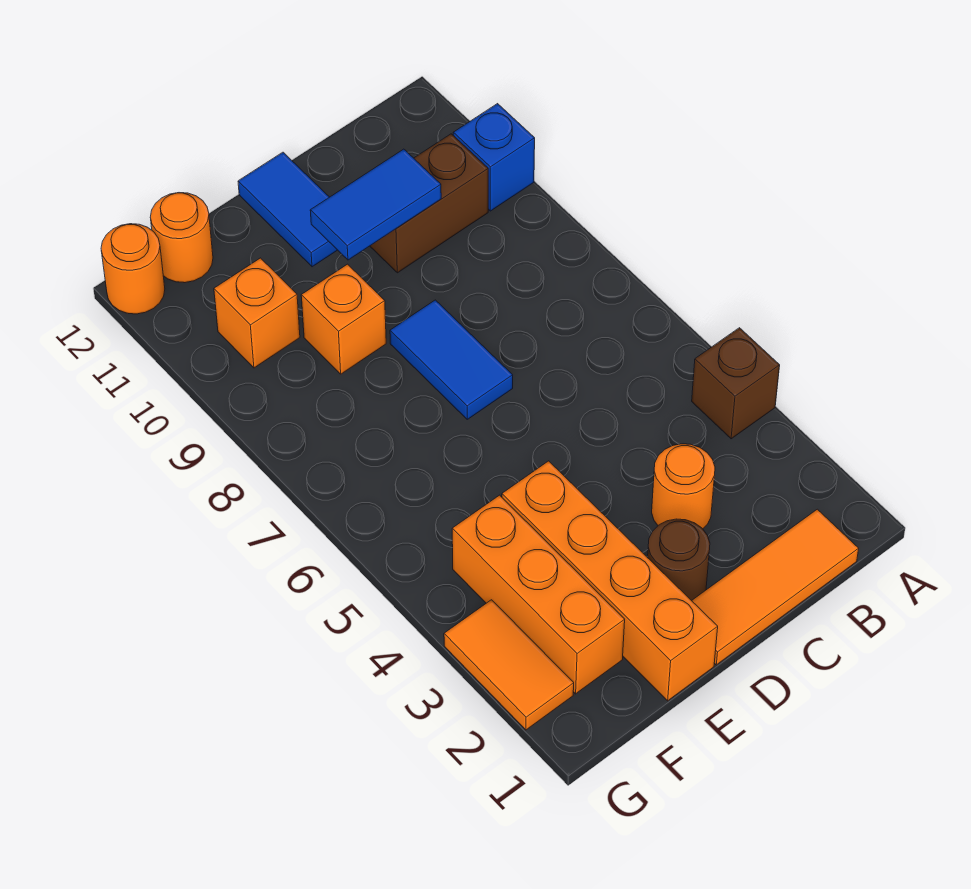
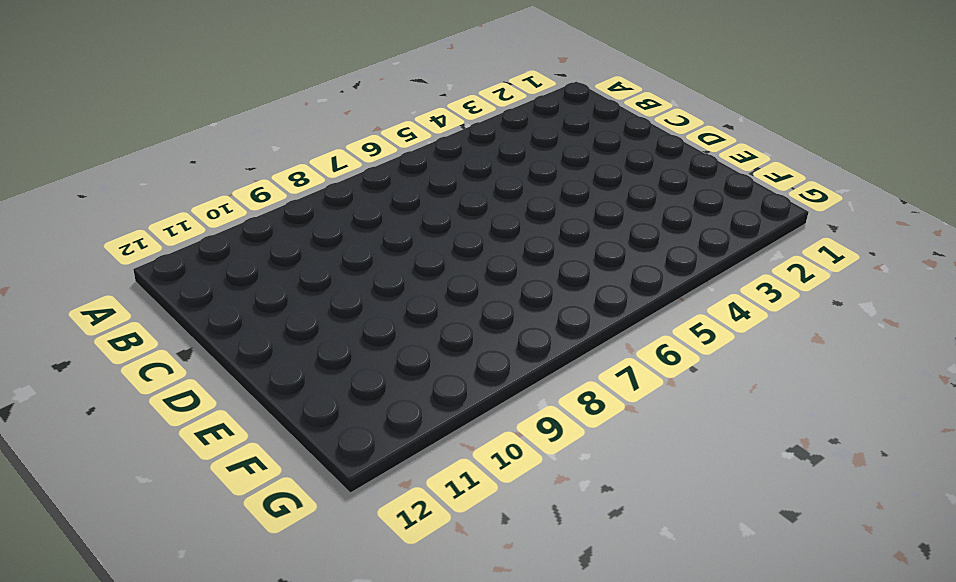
none -> brown 1x1 brick [692,328,780,439]
none -> blue 1x1 brick [453,104,535,211]
none -> orange 1x3 tile [692,509,859,665]

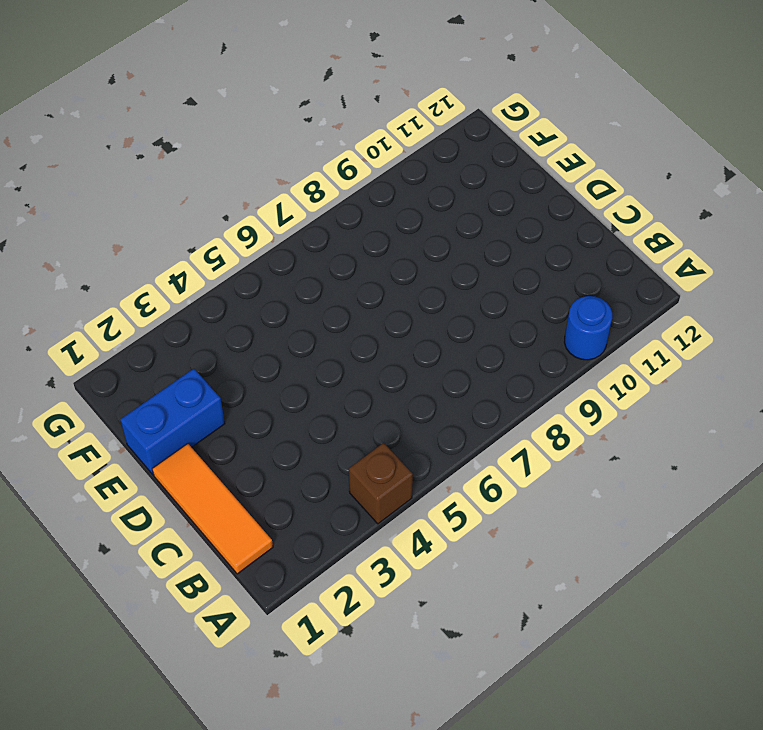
blue 1x1 round brick [564,296,612,360] -> blue 1x1 brick [453,104,535,211]
blue 1x2 brick [120,369,225,475] -> orange 1x4 brick [502,461,718,701]
none -> brown 1x2 brick [370,134,488,273]
none -> orange 1x1 round brick [652,444,715,529]
none -> brown 1x1 round brick [648,519,710,601]

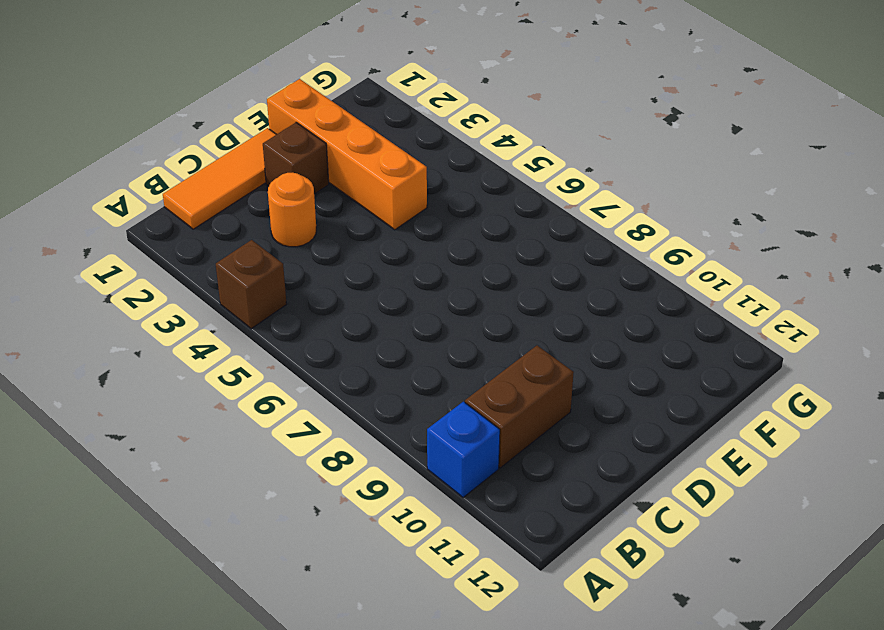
brown 1x1 brick [263,122,329,194] -> brown 1x1 round brick [648,519,710,601]
none -> blue 1x2 tile [390,300,513,419]
none -> blue 1x2 tile [238,152,337,267]
none -> orange 1x1 brick [301,264,386,374]

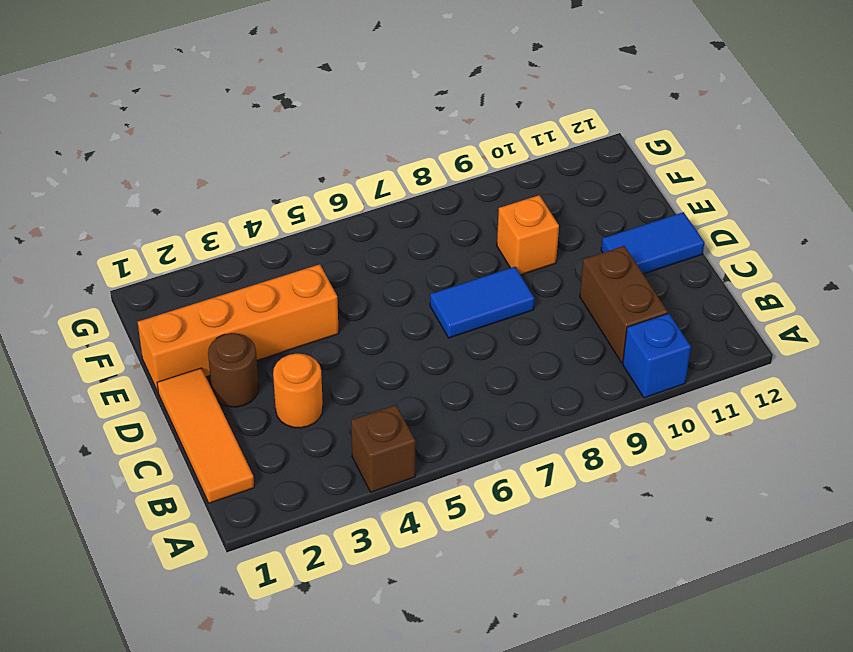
none -> orange 1x3 brick [452,495,625,694]
none -> orange 1x1 brick [214,258,300,368]
none -> orange 1x1 round brick [150,193,213,283]

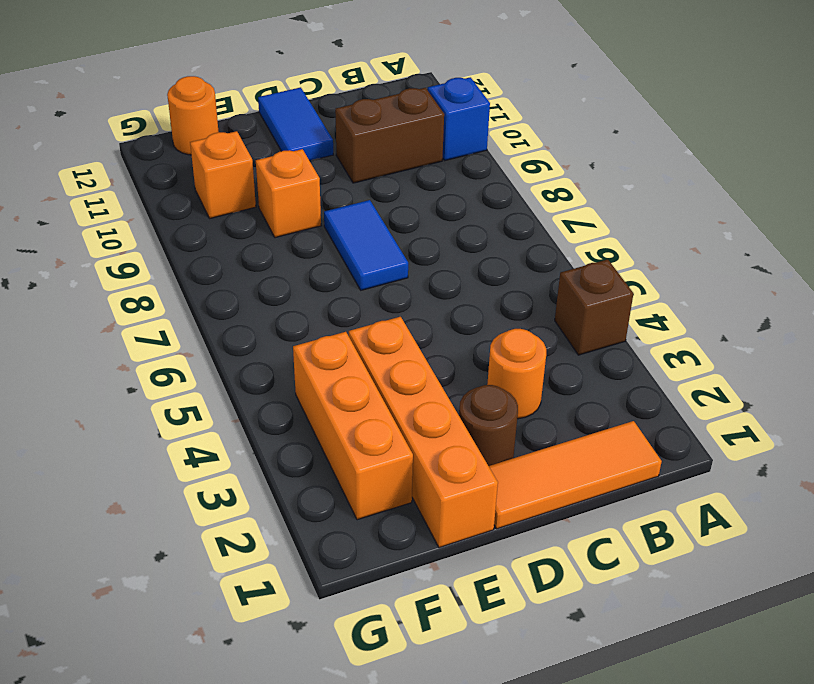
none -> orange 1x2 tile [444,600,574,730]
none -> orange 1x1 round brick [101,224,165,314]
none -> blue 1x2 tile [310,149,441,260]

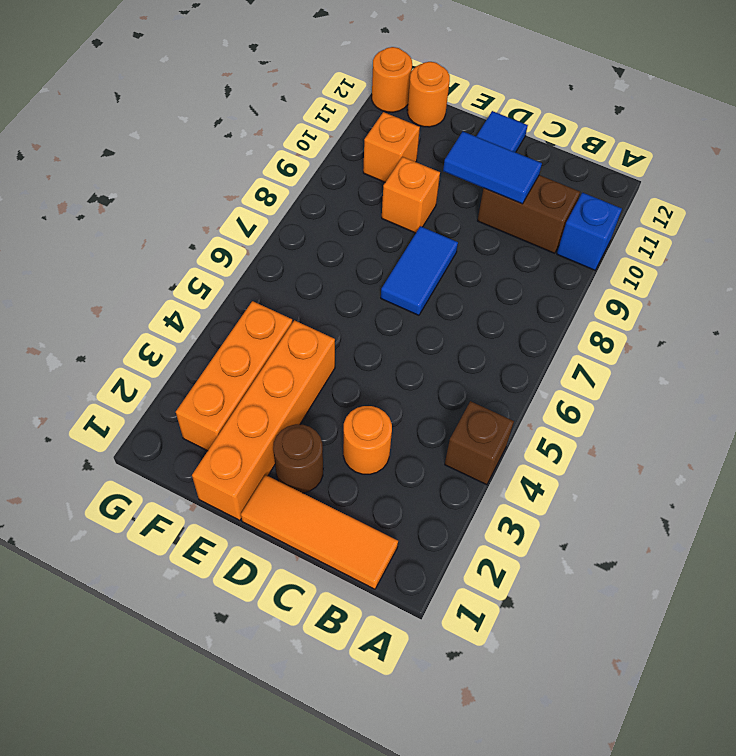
none -> orange 1x2 tile [444,600,574,730]

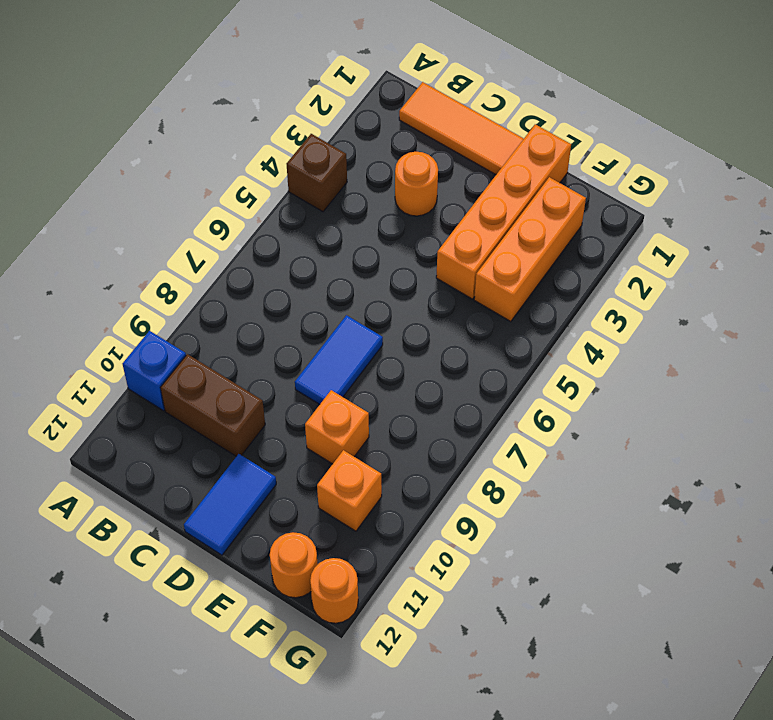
none -> brown 1x1 round brick [648,519,710,601]
none -> orange 1x2 tile [444,600,574,730]
none -> blue 1x2 tile [310,149,441,260]

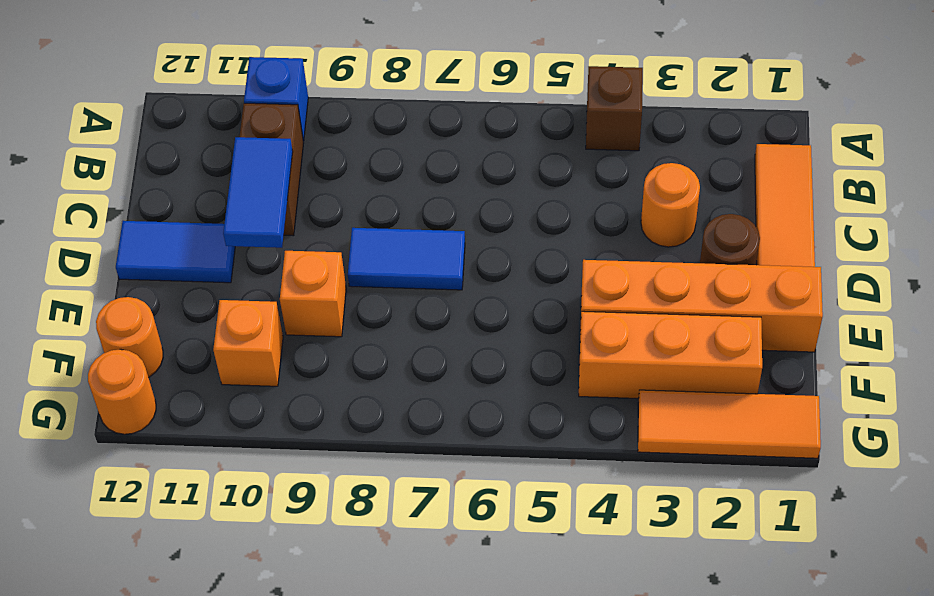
orange 1x3 tile [638,390,821,458] -> orange 1x2 tile [444,600,574,730]

